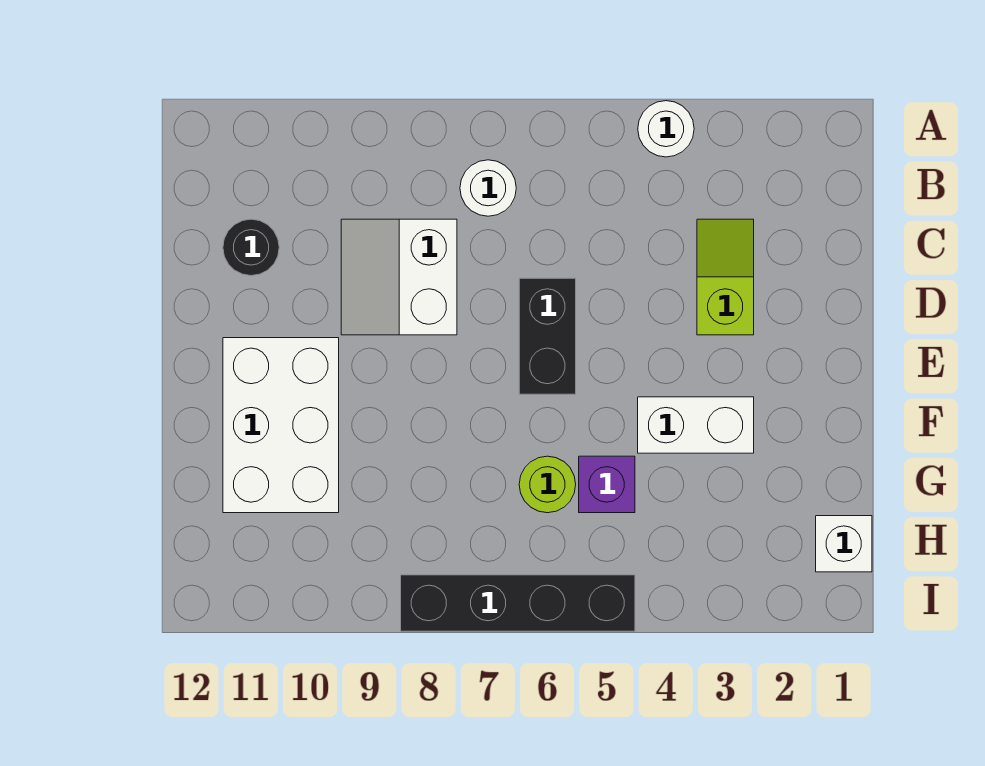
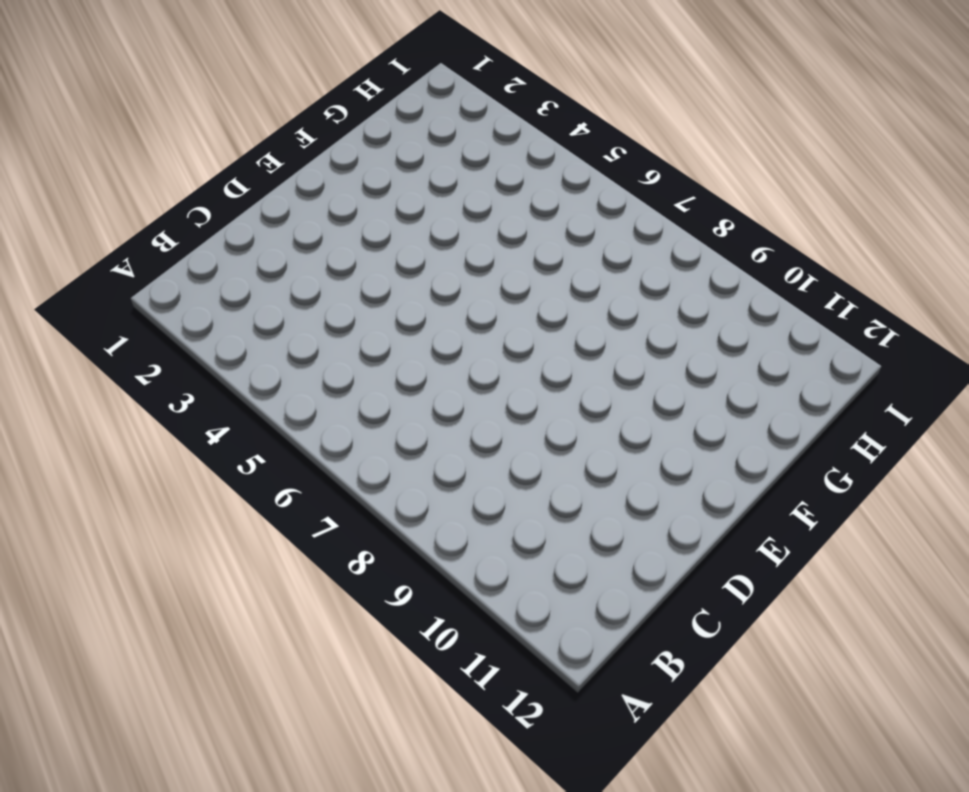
none -> white 1x1 round brick [638,101,694,157]
none -> white 1x1 round brick [460,160,516,216]
none -> lime 1x2 slope [697,219,754,335]

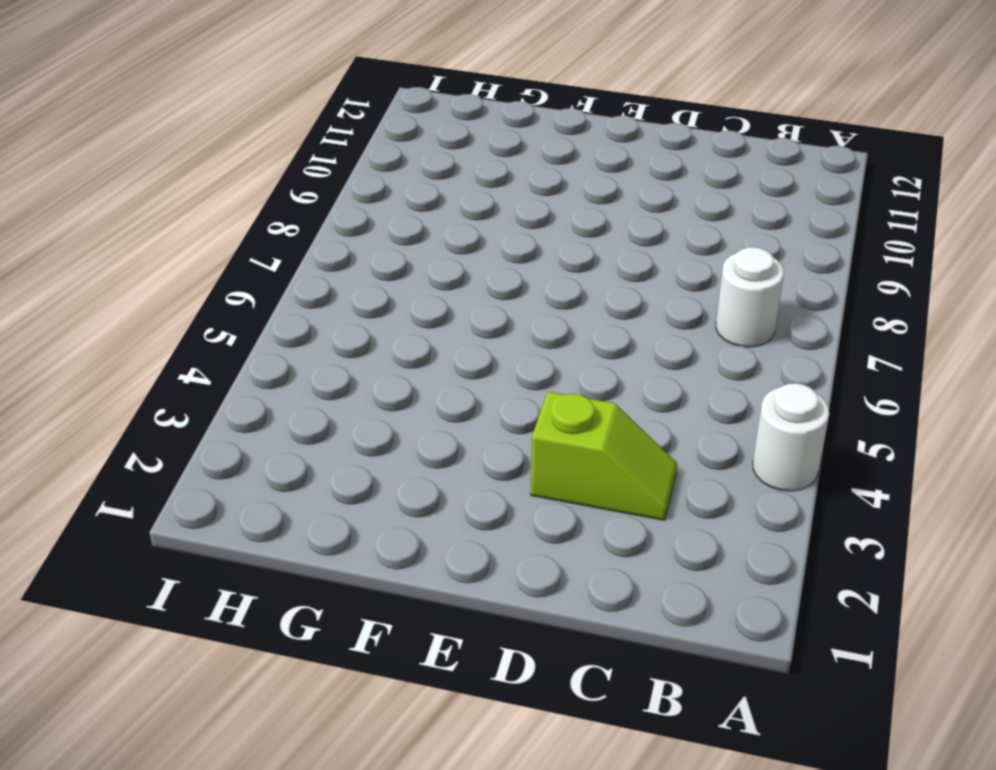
none -> white 2x2 slope [341,219,457,335]
none -> black 1x1 round brick [223,219,279,276]
none -> black 1x2 brick [519,278,576,394]

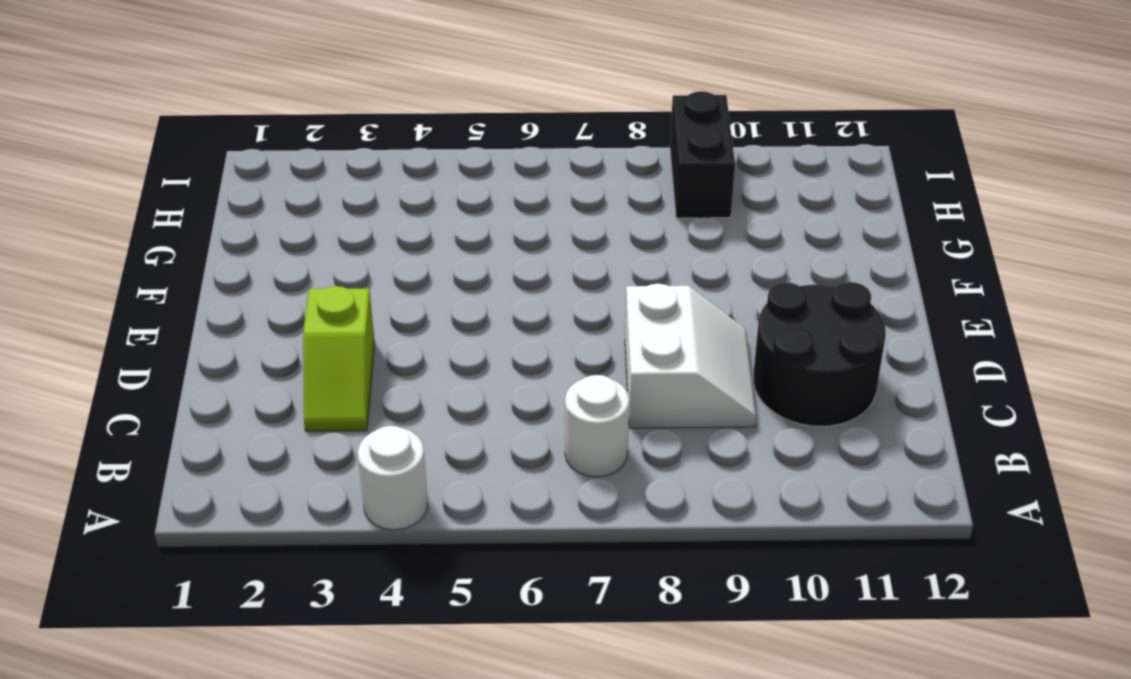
black 2x2 round brick [753,282,886,426] -> black 1x1 round brick [223,219,279,276]
black 1x2 brick [670,91,735,218] -> black 1x2 brick moved to [519,278,576,394]
none -> white 2x3 brick [223,338,339,513]
none -> white 1x2 brick [638,397,754,453]
none -> purple 1x1 brick [579,456,635,513]

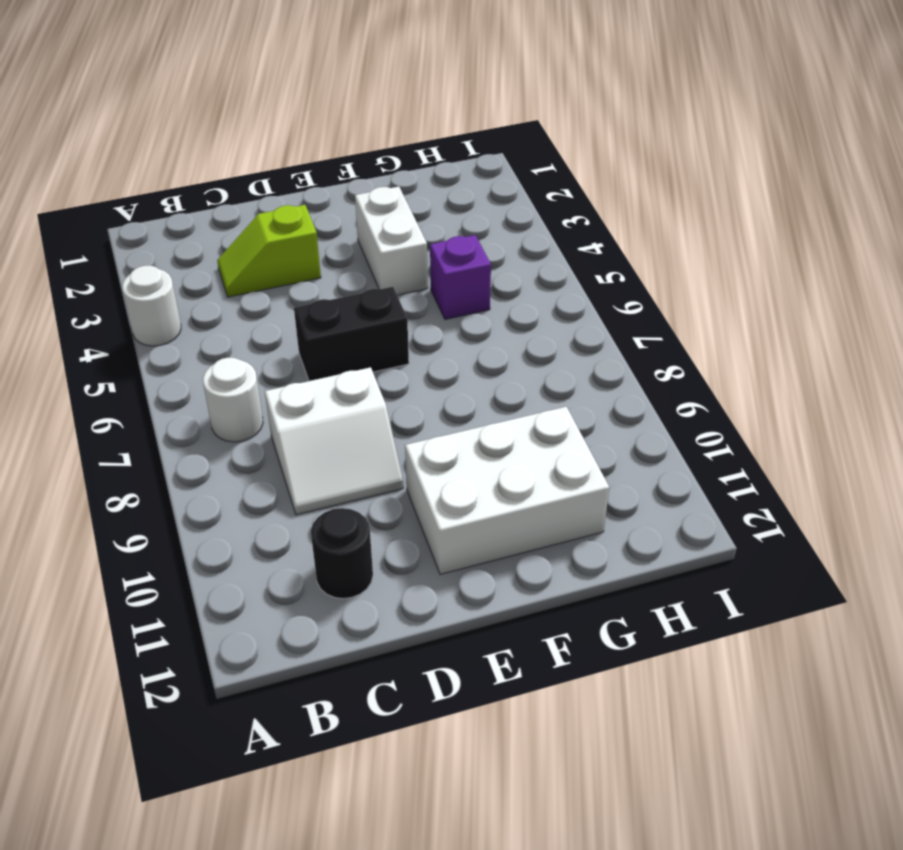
none -> lime 1x1 round brick [519,456,576,513]
none -> white 1x1 brick [816,516,872,572]
none -> black 1x4 brick [401,575,635,631]

